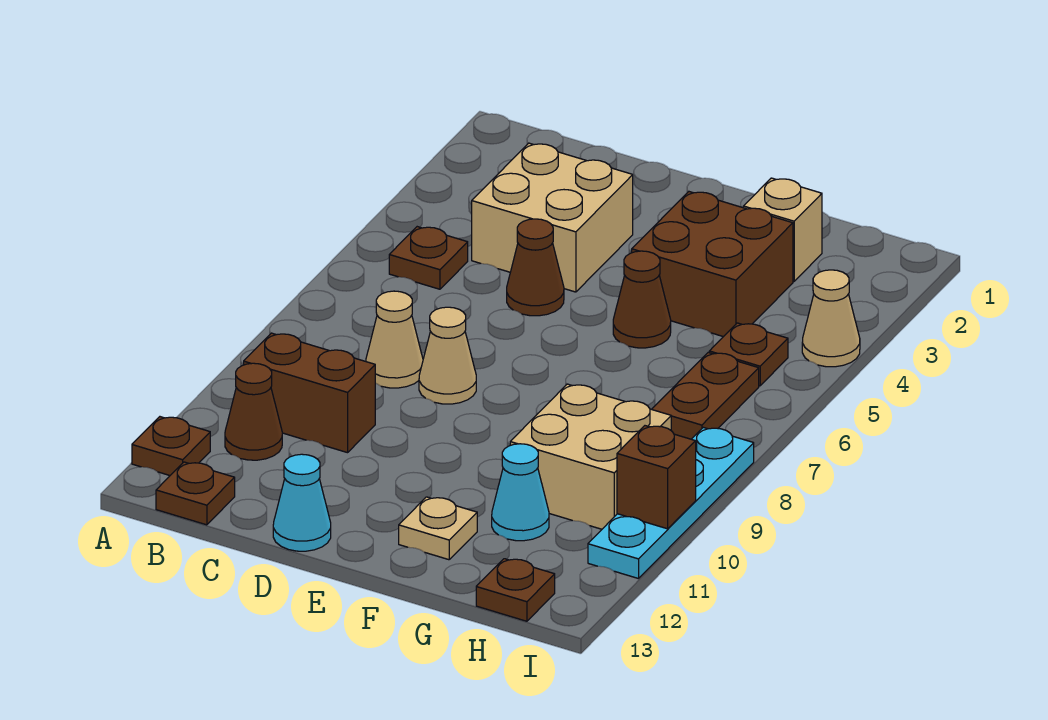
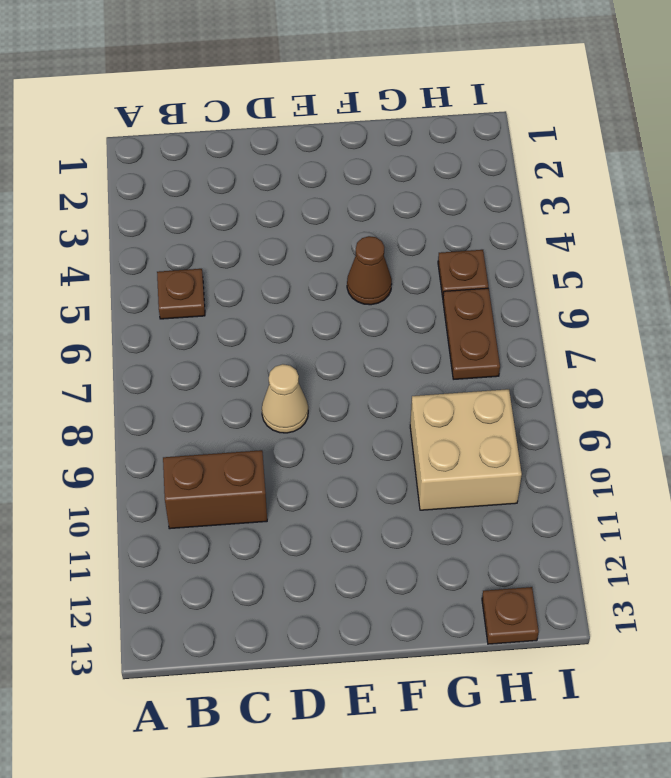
none -> brown 1x1 plate [132,417,210,475]
none -> brown 1x1 cone [225,363,282,460]
none -> brown 1x1 plate [156,462,235,525]

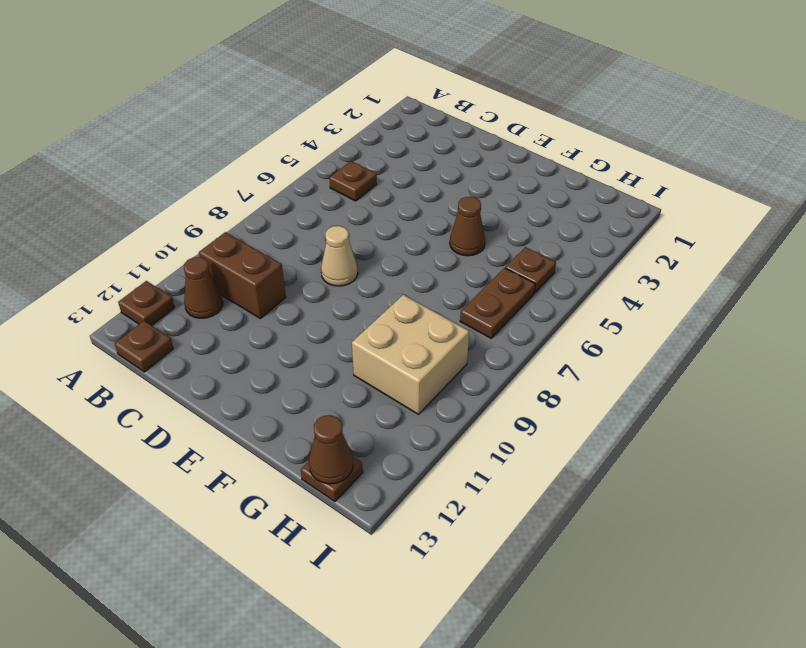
brown 1x1 cone [309,415,353,484] -> brown 1x1 cone moved to [507,219,564,316]
none -> tan 2x2 brick [472,143,633,292]
none -> tan 1x1 cone [366,291,423,388]
none -> cyan 1x1 cone [273,454,331,551]

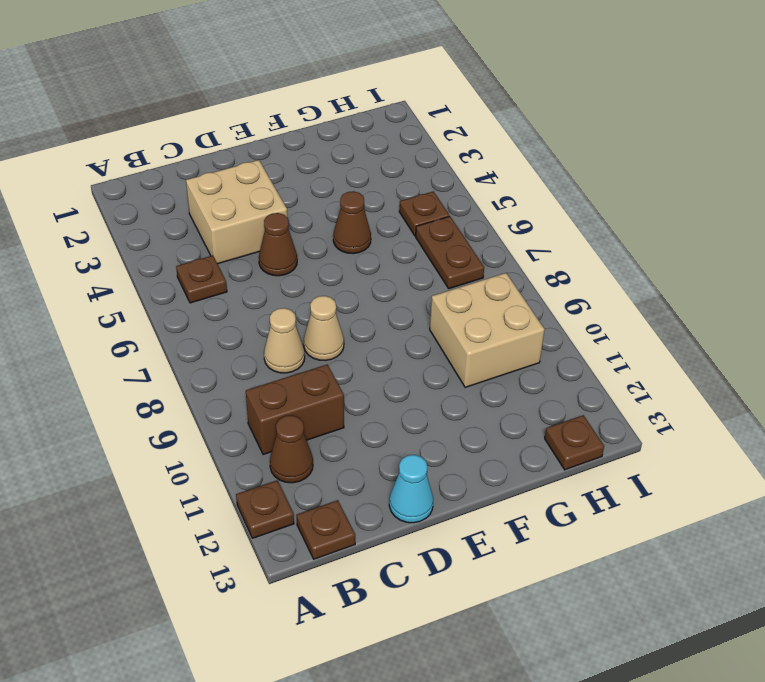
none -> brown 2x2 brick [632,192,793,337]
none -> tan 1x1 plate [399,497,477,560]
none -> tan 1x1 brick [743,178,822,281]

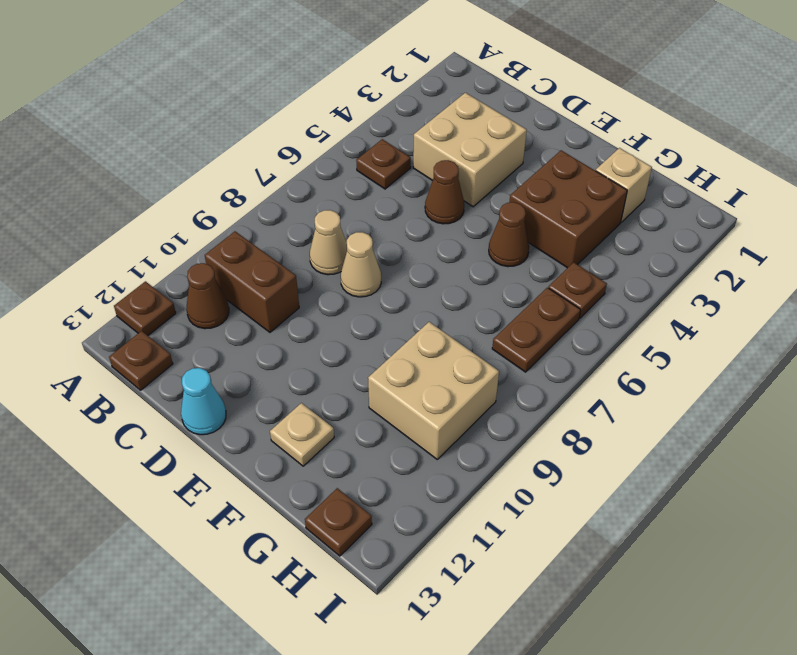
none -> cyan 1x1 cone [492,444,549,541]
none -> tan 1x1 cone [802,270,860,367]
none -> cyan 1x4 plate [588,427,754,579]

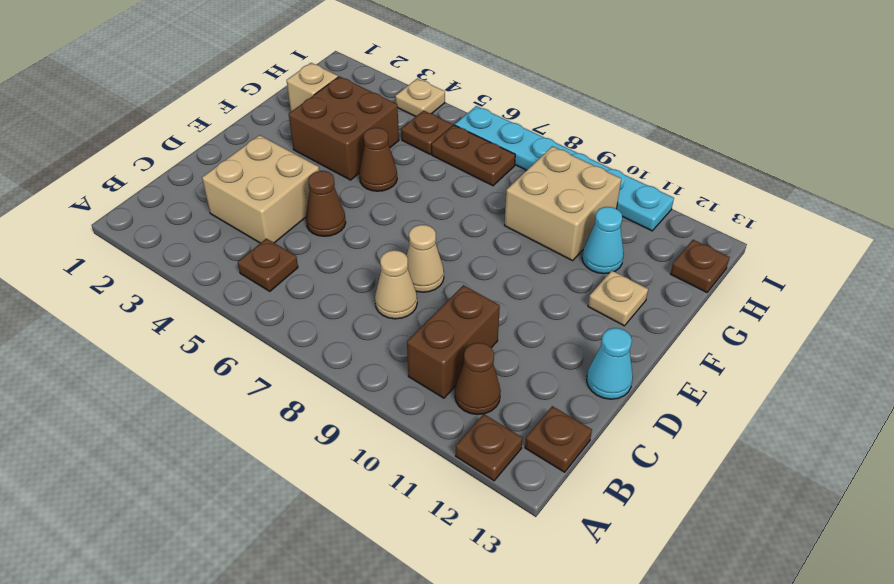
tan 1x1 plate [395,78,445,116] -> tan 1x1 cone [802,270,860,367]
cyan 1x6 plate [455,106,674,231] -> cyan 1x4 plate [588,427,754,579]
none -> brown 1x1 brick [617,426,696,529]

